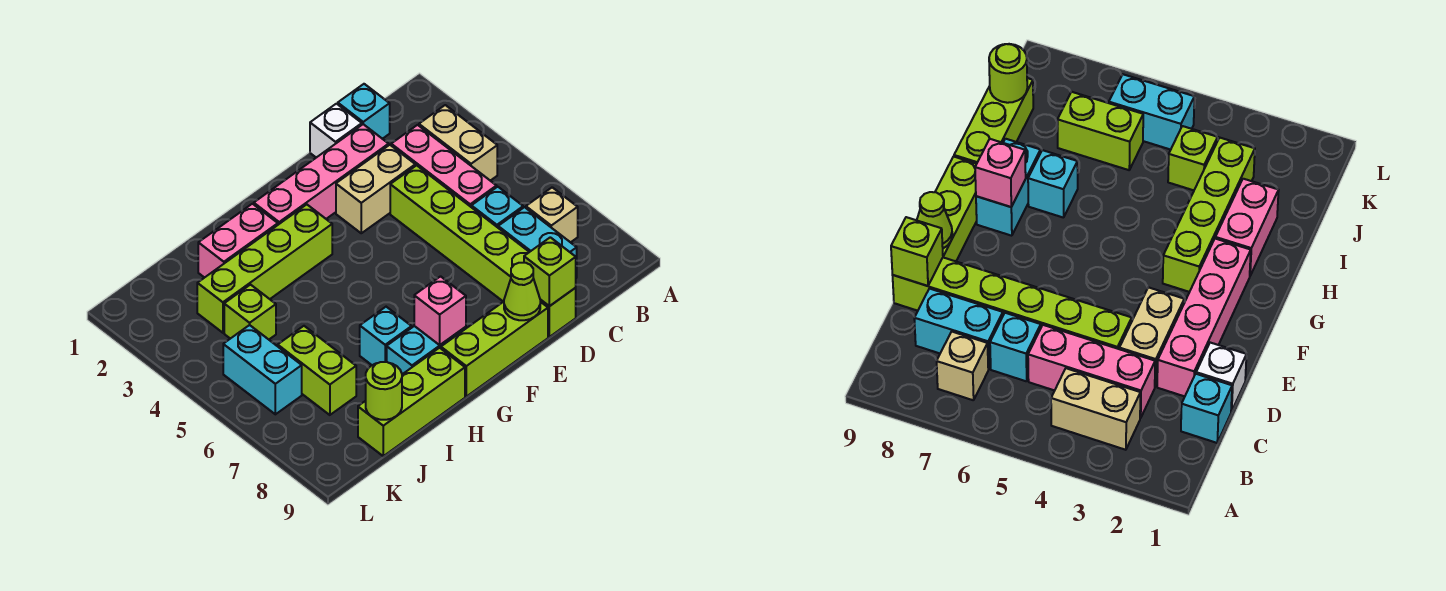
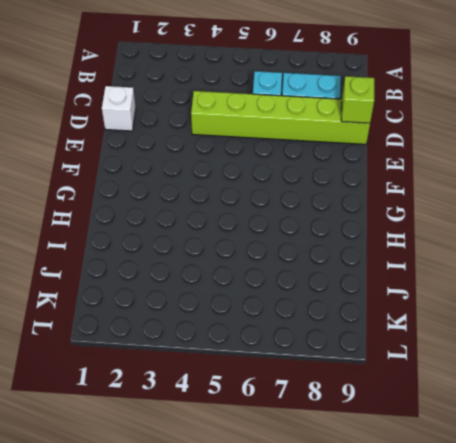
none -> tan 1x2 brick [419,105,497,181]
none -> tan 1x1 brick [526,187,578,242]
none -> cyan 1x1 brick [338,84,390,139]

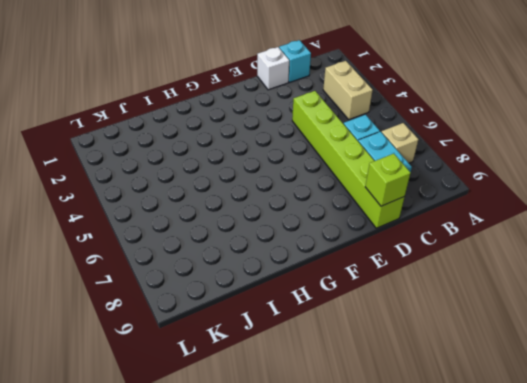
none -> pink 1x3 brick [391,125,497,207]
none -> pink 1x4 brick [254,124,389,225]
none -> tan 1x2 brick [336,145,415,233]

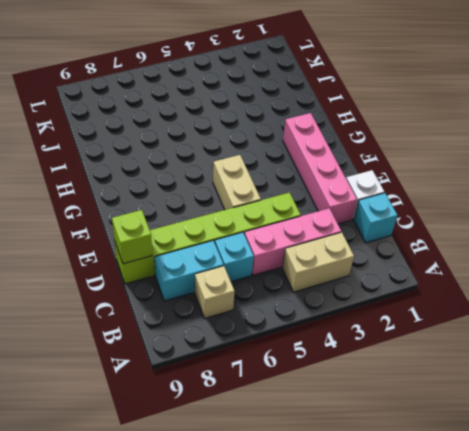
tan 1x2 brick [213,155,261,210] -> tan 1x2 brick moved to [336,145,415,233]
none -> lime 1x3 brick [441,302,548,397]
none -> lime 1x4 brick [197,205,332,333]
none -> cyan 1x2 brick [387,326,466,374]

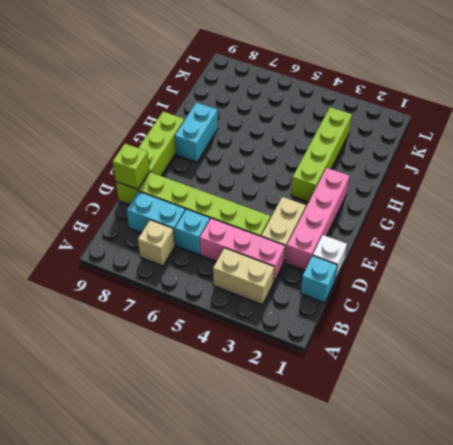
none -> pink 1x2 brick [198,204,278,278]
none -> cyan 1x1 brick [360,307,412,365]
none -> lime 1x3 brick [358,348,465,456]

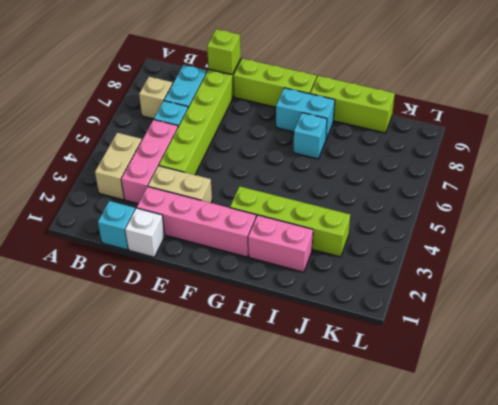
none -> lime 1x1 brick [224,285,276,339]
none -> lime 1x2 brick [278,326,356,415]
none -> cyan 1x2 brick [223,325,302,414]

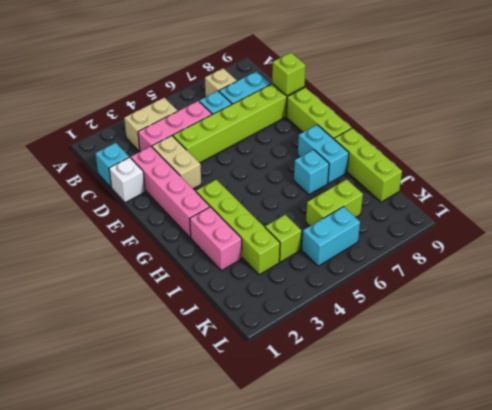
none -> lime 1x1 cone [504,263,540,320]
none -> pink 1x1 brick [414,276,466,345]
none -> lime 1x1 round brick [366,362,402,420]

